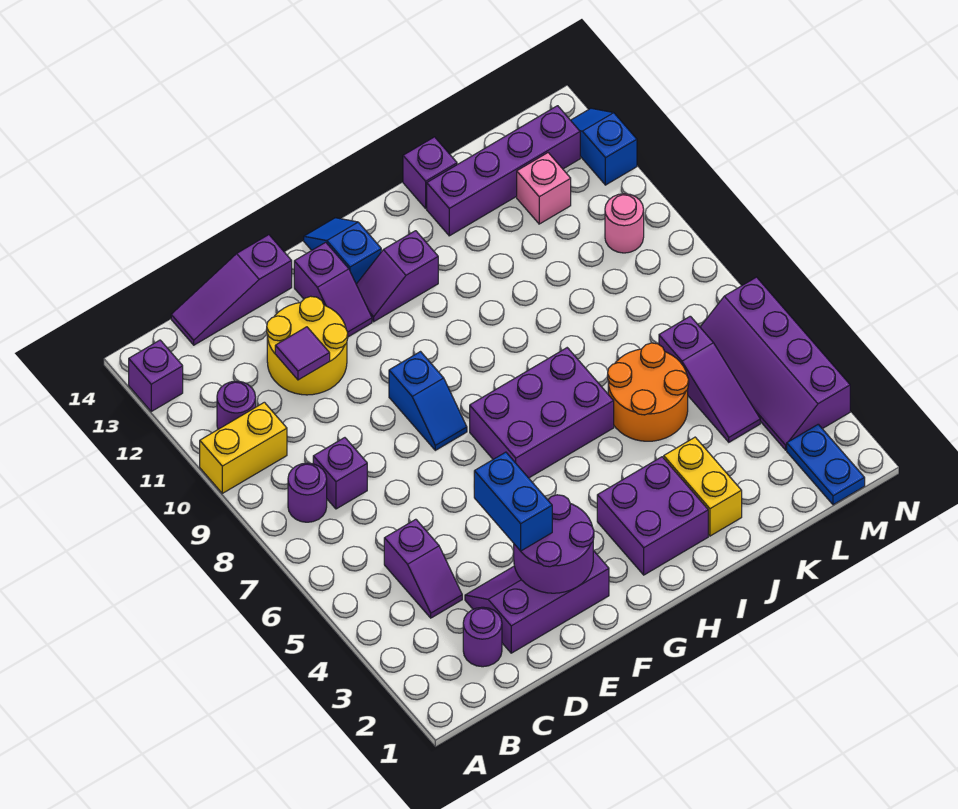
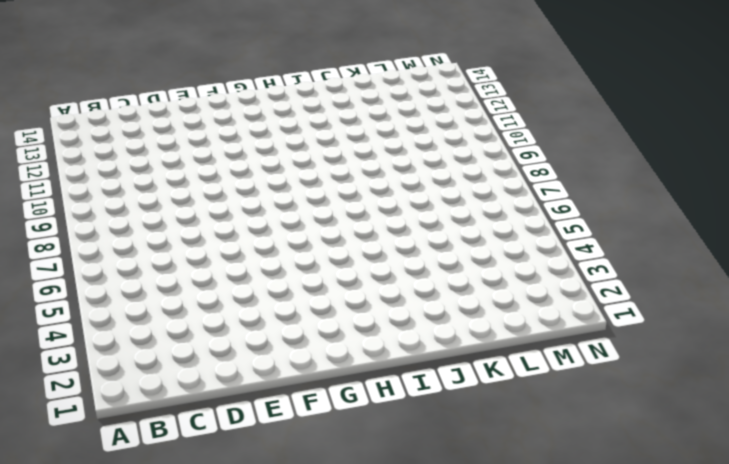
none -> yellow 1x2 brick [200,402,287,493]
none -> purple 1x1 brick [129,340,183,411]
none -> purple 1x1 round brick [288,463,327,522]

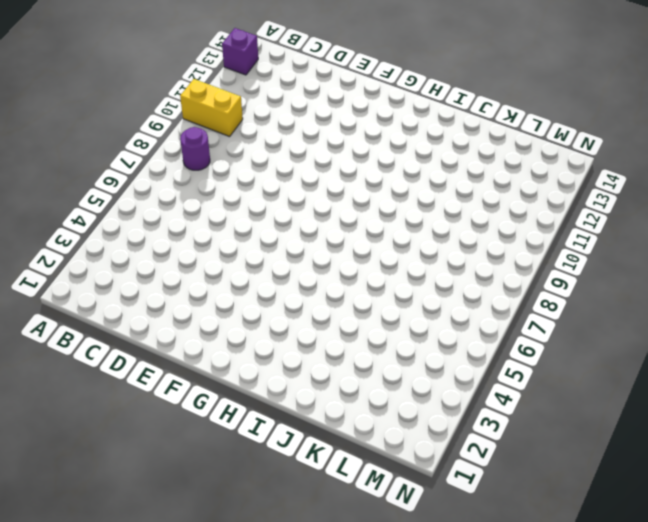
none -> purple 1x1 round brick [217,381,256,429]
none -> purple 1x1 round brick [463,607,502,667]
none -> purple 1x2 slope [384,519,462,618]

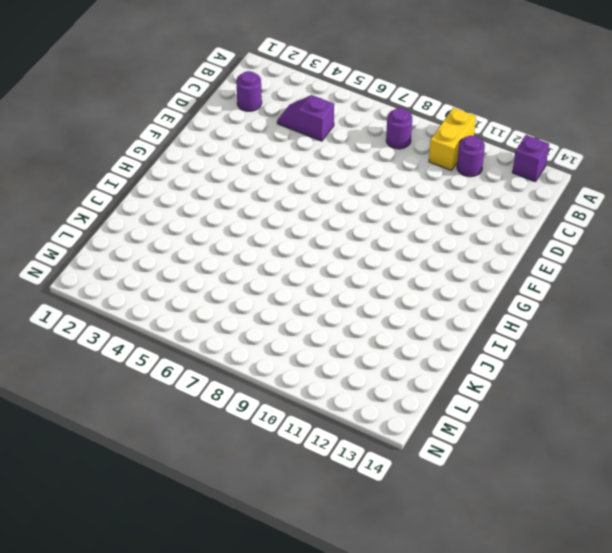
none -> purple 1x1 brick [313,438,367,509]
none -> purple 1x3 slope [171,235,292,345]
none -> purple 2x3 slope [465,551,609,653]

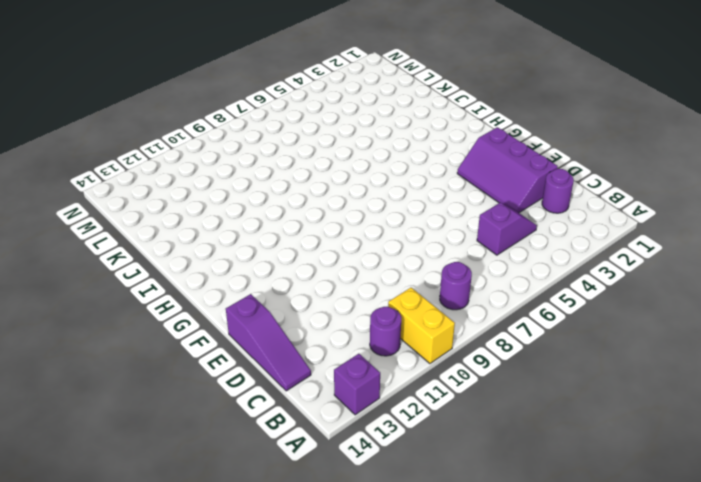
none -> purple 1x1 brick [313,438,367,509]
none -> yellow 2x2 round brick [267,296,348,395]
none -> blue 1x2 slope [389,352,467,450]

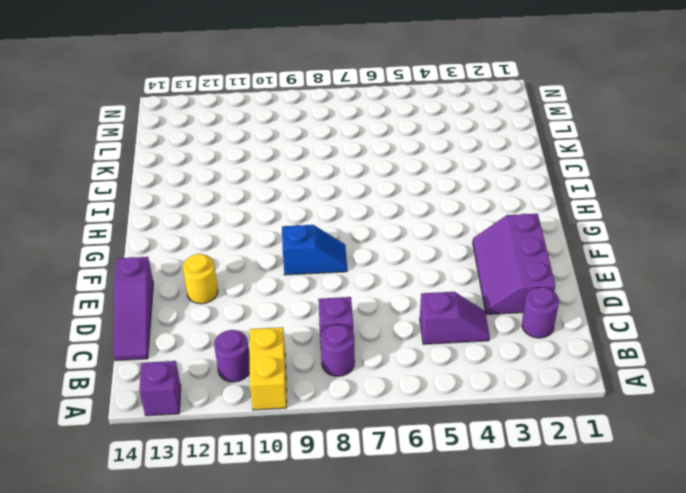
yellow 1x1 round brick [183,254,218,304] -> yellow 2x2 round brick [267,296,348,395]
none -> purple 1x2 slope [294,242,372,337]
none -> purple 2x3 brick [470,348,614,478]
none -> purple 1x2 slope [356,231,438,322]

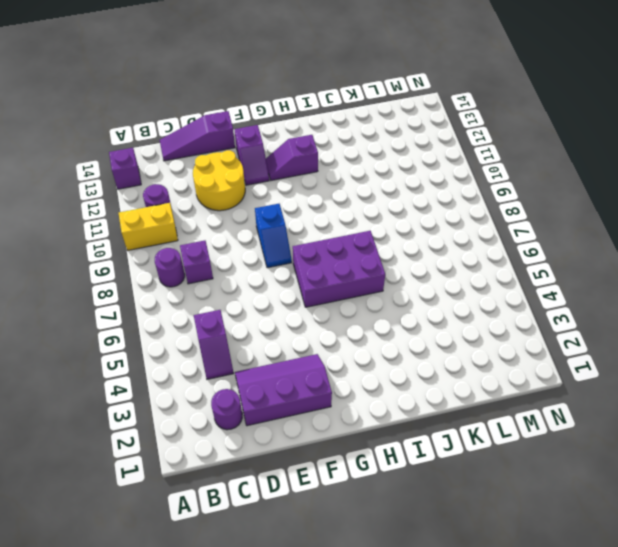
none -> blue 1x2 slope [304,218,381,284]
none -> purple 2x2 brick [597,457,708,575]
none -> yellow 1x2 brick [664,437,742,536]

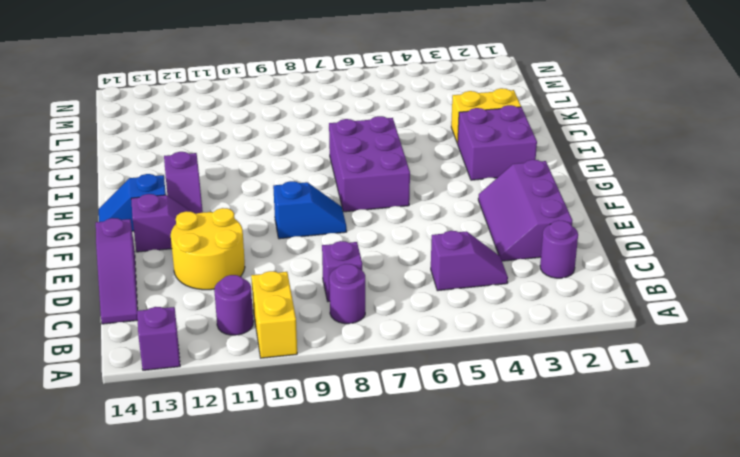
none -> orange 2x2 round brick [608,343,689,441]
none -> purple 1x4 brick [427,106,580,236]
none -> purple 1x1 brick [403,137,457,208]

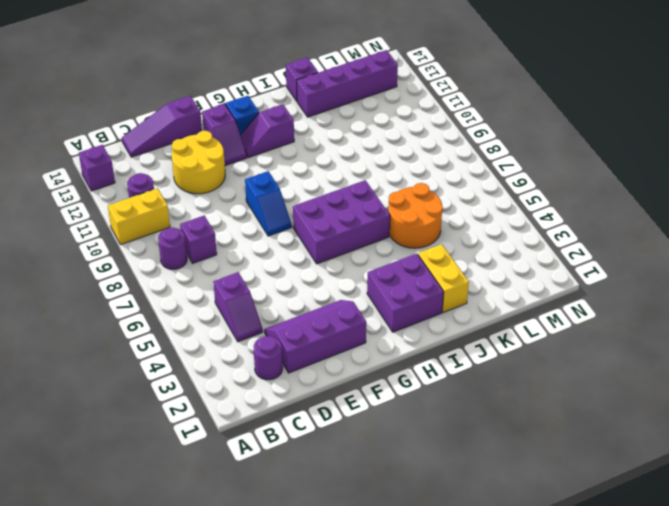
none -> purple 1x3 slope [659,316,760,442]
none -> pink 1x1 brick [517,153,571,224]
none -> blue 1x2 plate [787,424,865,505]

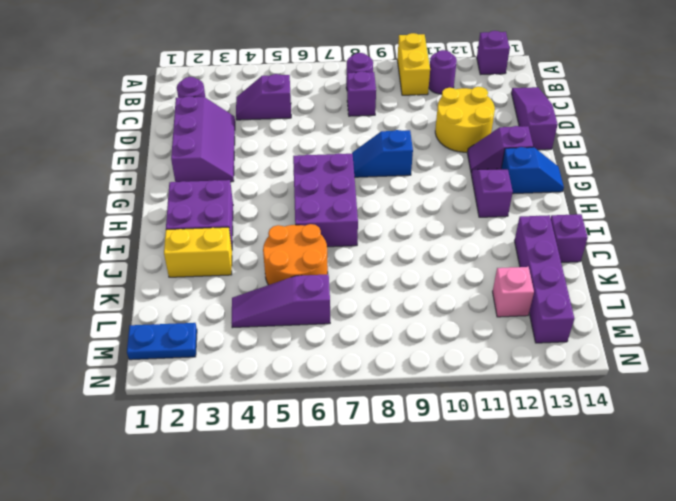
none -> purple 2x4 slope [700,277,850,450]
none -> pink 1x1 round brick [605,194,644,253]
none -> blue 1x2 slope [571,108,637,185]

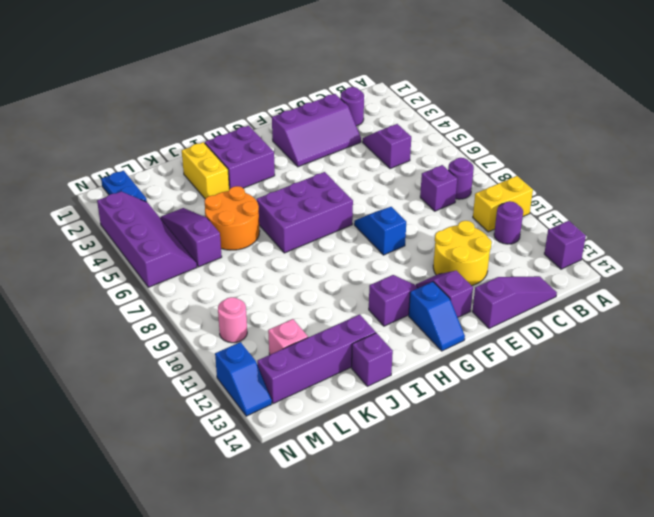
none -> purple 1x1 tile [275,327,330,380]
none -> purple 2x2 round brick [514,495,594,593]
none -> blue 1x2 brick [474,452,552,551]

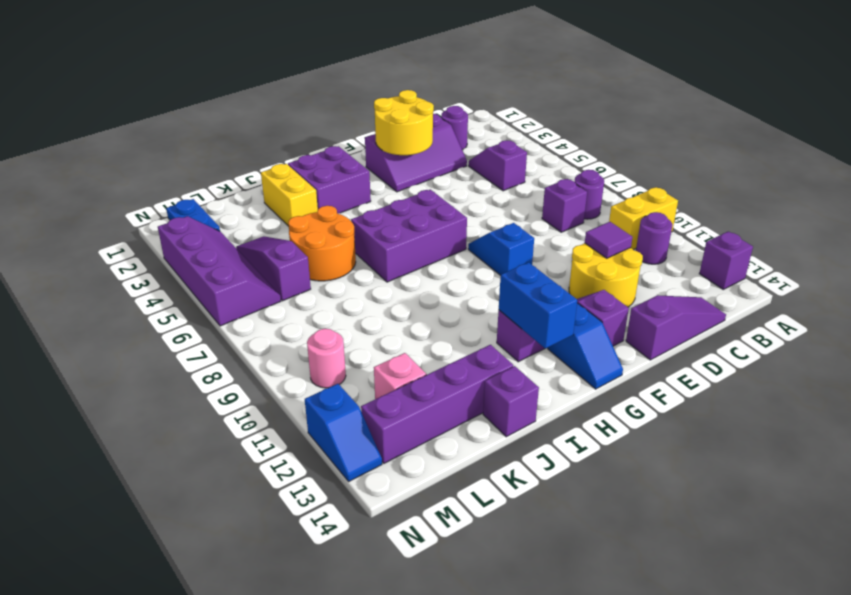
yellow 2x2 round brick [374,90,434,155] -> purple 2x2 round brick [514,495,594,593]
blue 1x2 brick [499,262,577,349] -> blue 1x2 brick moved to [474,452,552,551]

